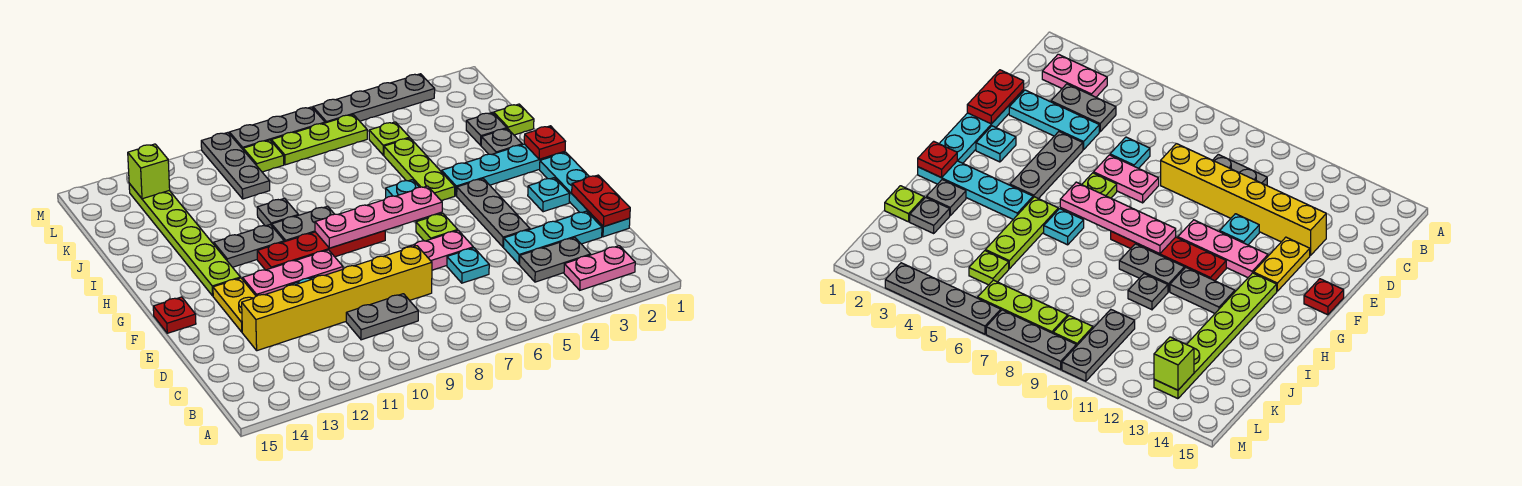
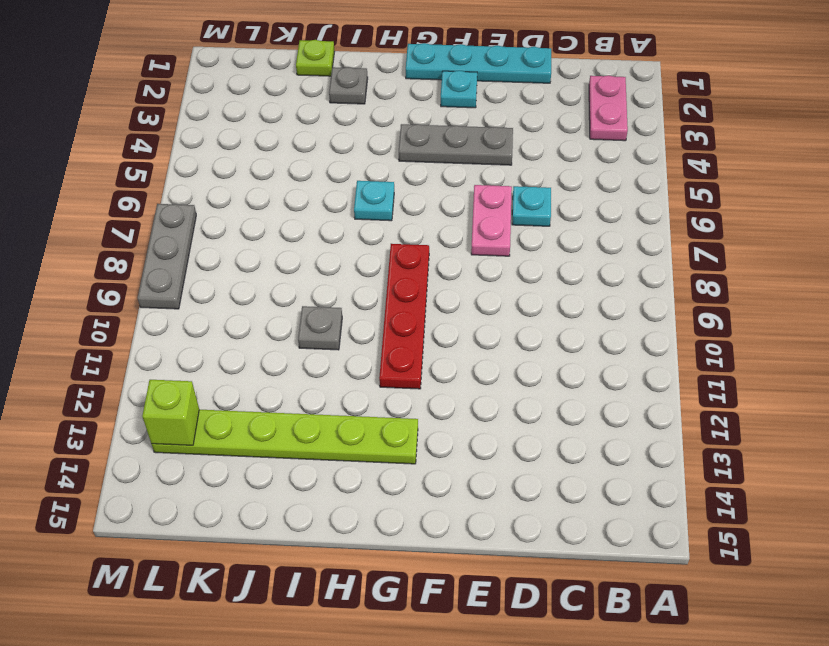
none -> grey 1x2 plate [520,238,591,282]
none -> grey 1x2 plate [346,294,418,340]
none -> cyan 1x3 plate [504,211,602,264]
none -> yellow 1x6 brick [242,246,432,351]

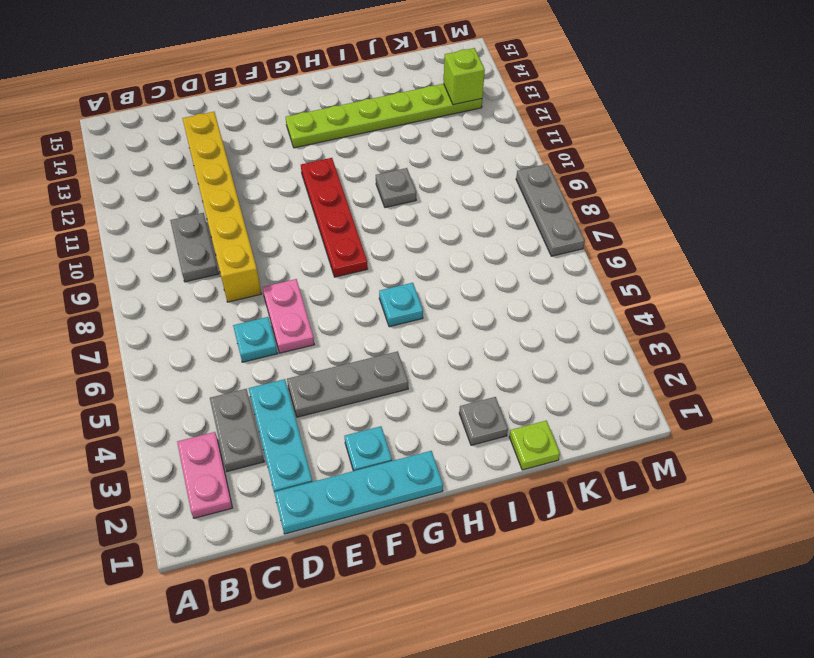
none -> cyan 1x1 plate [1220,214,1259,245]
none -> yellow 1x2 plate [213,278,256,332]
none -> lime 1x1 plate [416,213,458,241]
none -> pink 1x3 plate [243,250,343,296]

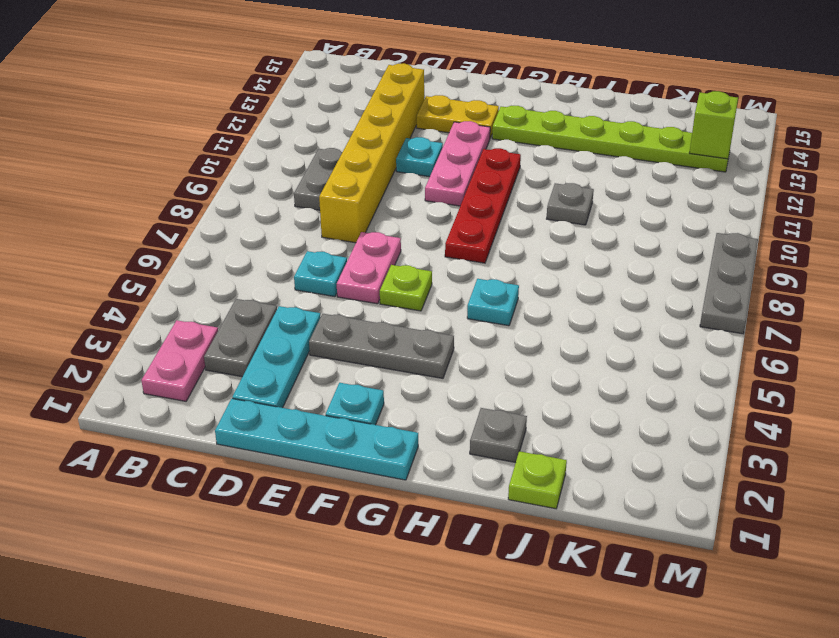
none -> red 1x1 plate [153,297,196,333]
none -> cyan 1x4 plate [442,144,565,196]
none -> lime 1x3 plate [384,138,455,201]
none -> grey 1x2 plate [272,206,334,242]

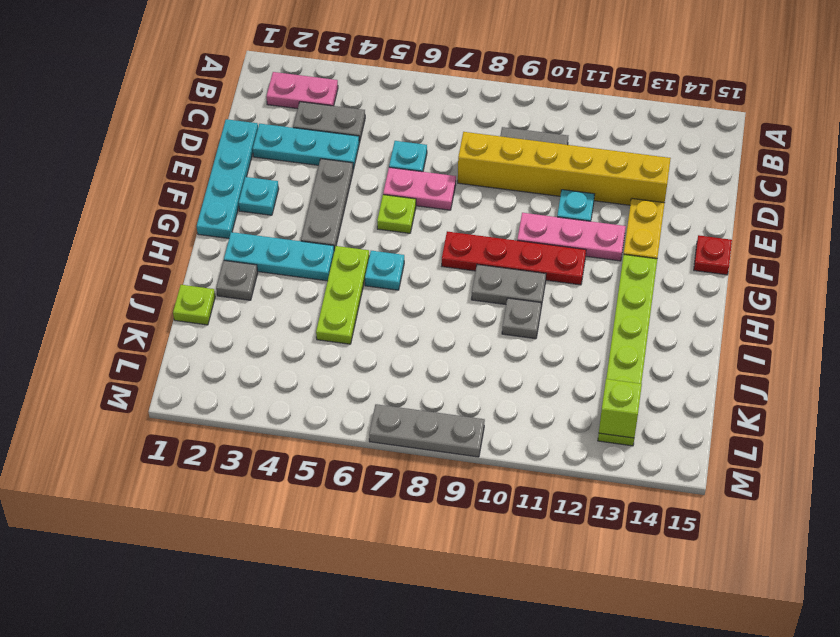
cyan 1x3 plate [224,232,334,281] -> cyan 1x4 plate [442,144,565,196]
none -> grey 1x2 plate [214,225,284,267]
none -> grey 1x1 plate [466,113,507,145]
none -> lime 1x1 plate [369,122,410,155]
none -> grey 1x3 plate [201,133,270,199]

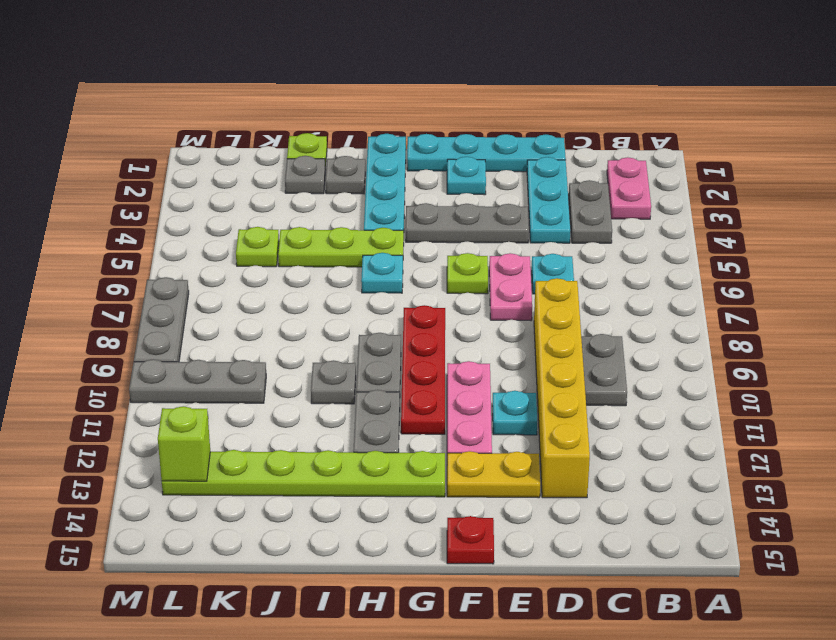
none -> lime 1x3 plate [271,115,367,165]
none -> lime 1x1 plate [243,140,284,172]
none -> grey 1x4 plate [313,74,435,123]
none -> red 1x2 plate [572,175,630,227]

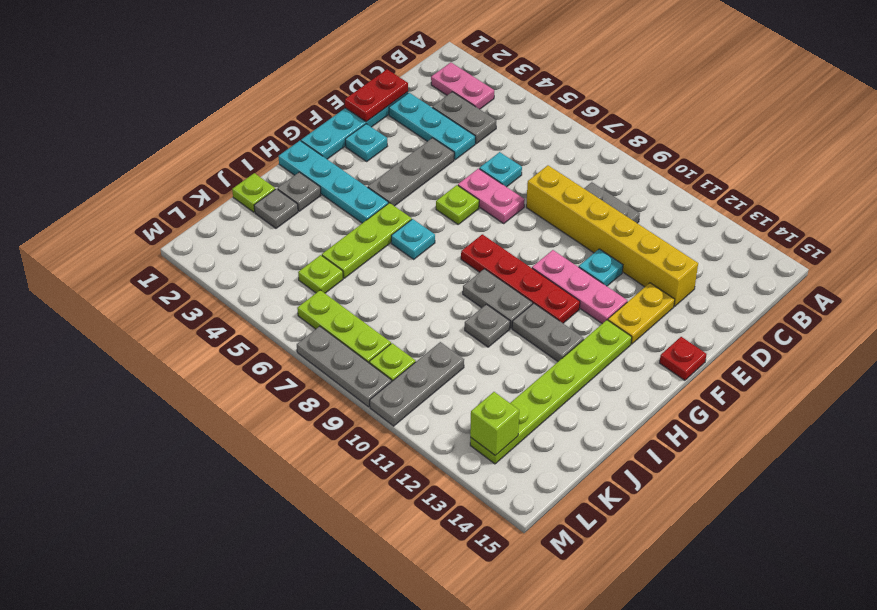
none -> grey 1x4 plate [313,74,435,123]
none -> pink 1x4 plate [315,186,442,248]
none -> red 1x1 plate [524,126,565,159]

